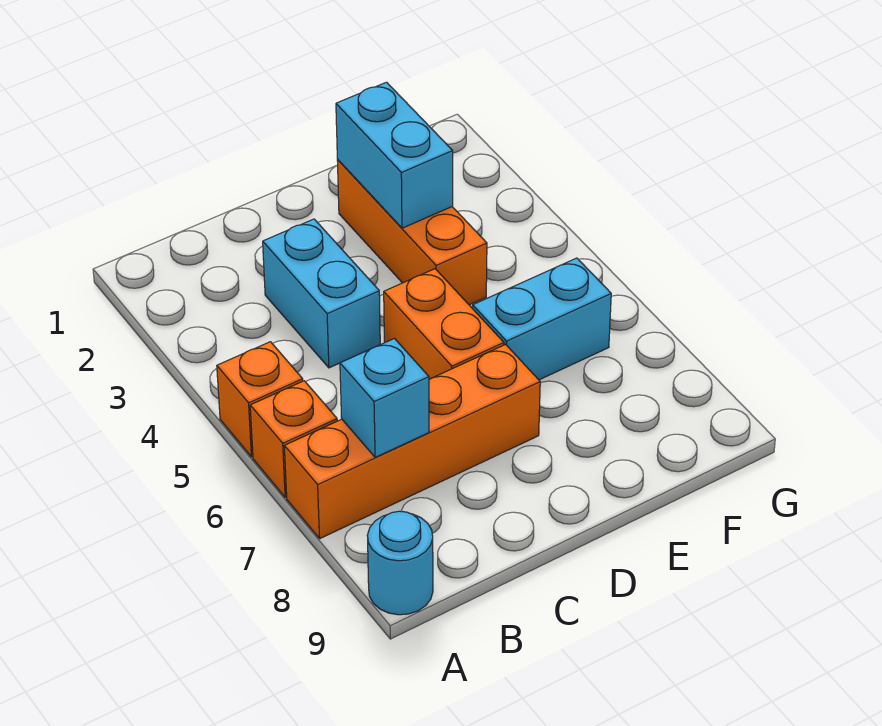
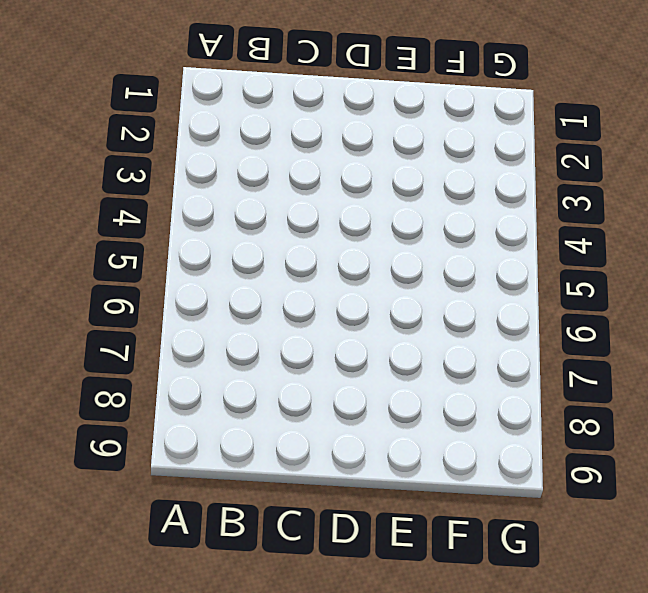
none -> orange 1x1 brick [217,342,303,457]
none -> orange 1x1 brick [250,381,337,497]

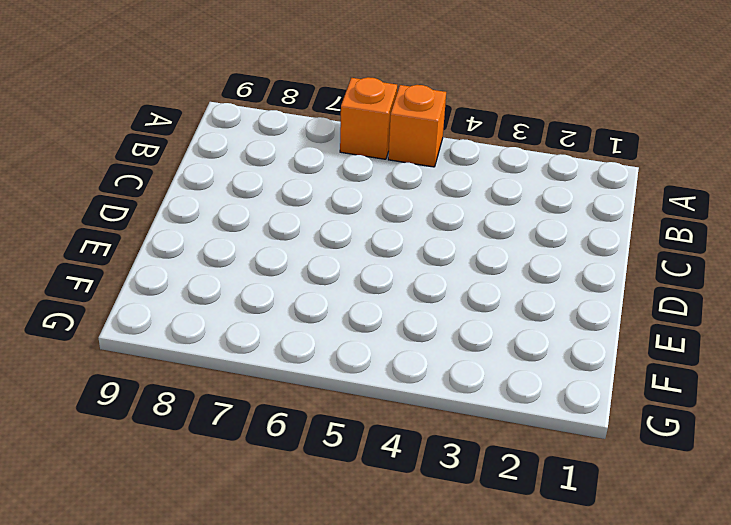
none -> orange 1x4 brick [284,345,540,538]
none -> cyan 1x1 round brick [367,511,433,615]

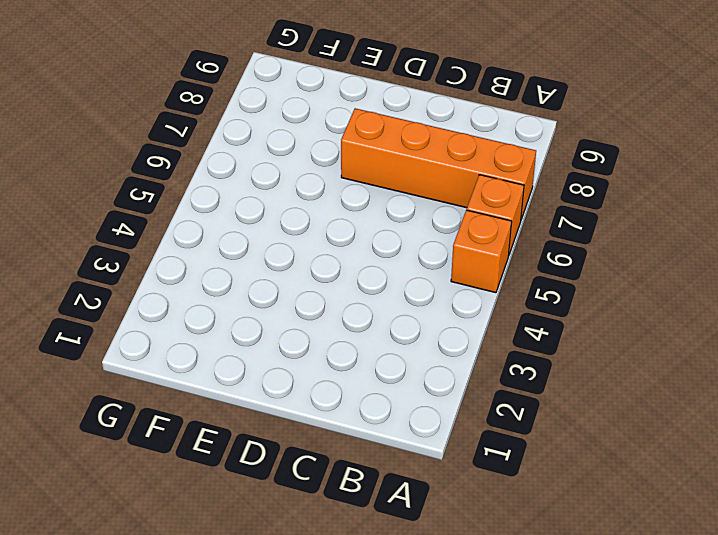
none -> cyan 1x1 round brick [367,511,433,615]
none -> cyan 1x2 brick [263,219,380,368]

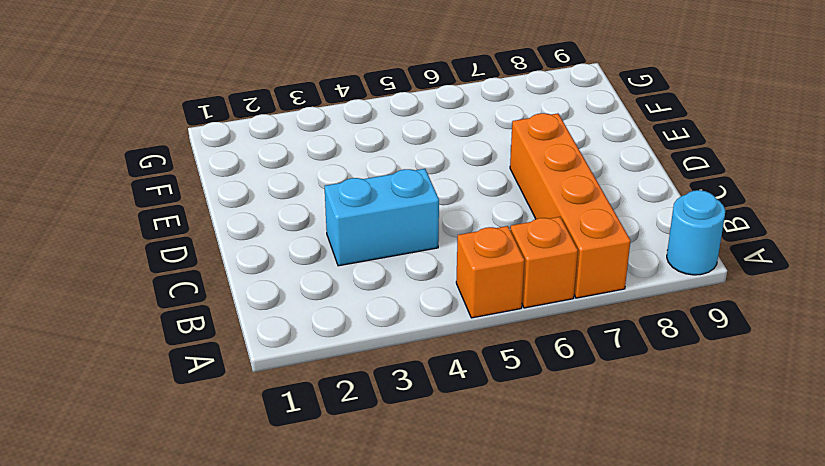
none -> orange 1x2 brick [384,269,504,379]
none -> orange 1x3 brick [337,160,487,305]

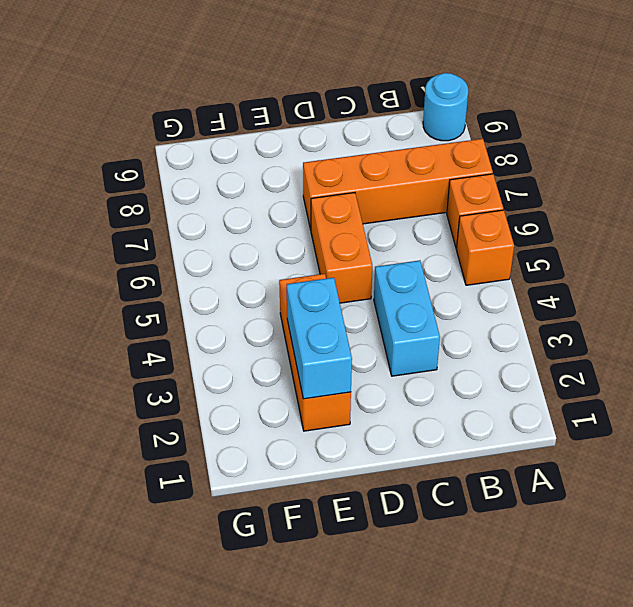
none -> cyan 1x2 brick [473,258,611,380]
none -> cyan 1x1 brick [340,339,429,457]

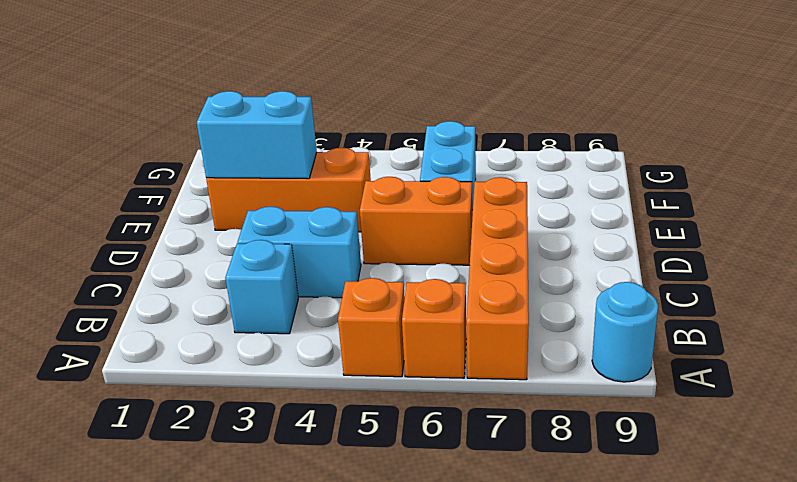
cyan 1x1 brick [225,240,298,334] -> cyan 1x1 brick moved to [340,339,429,457]

